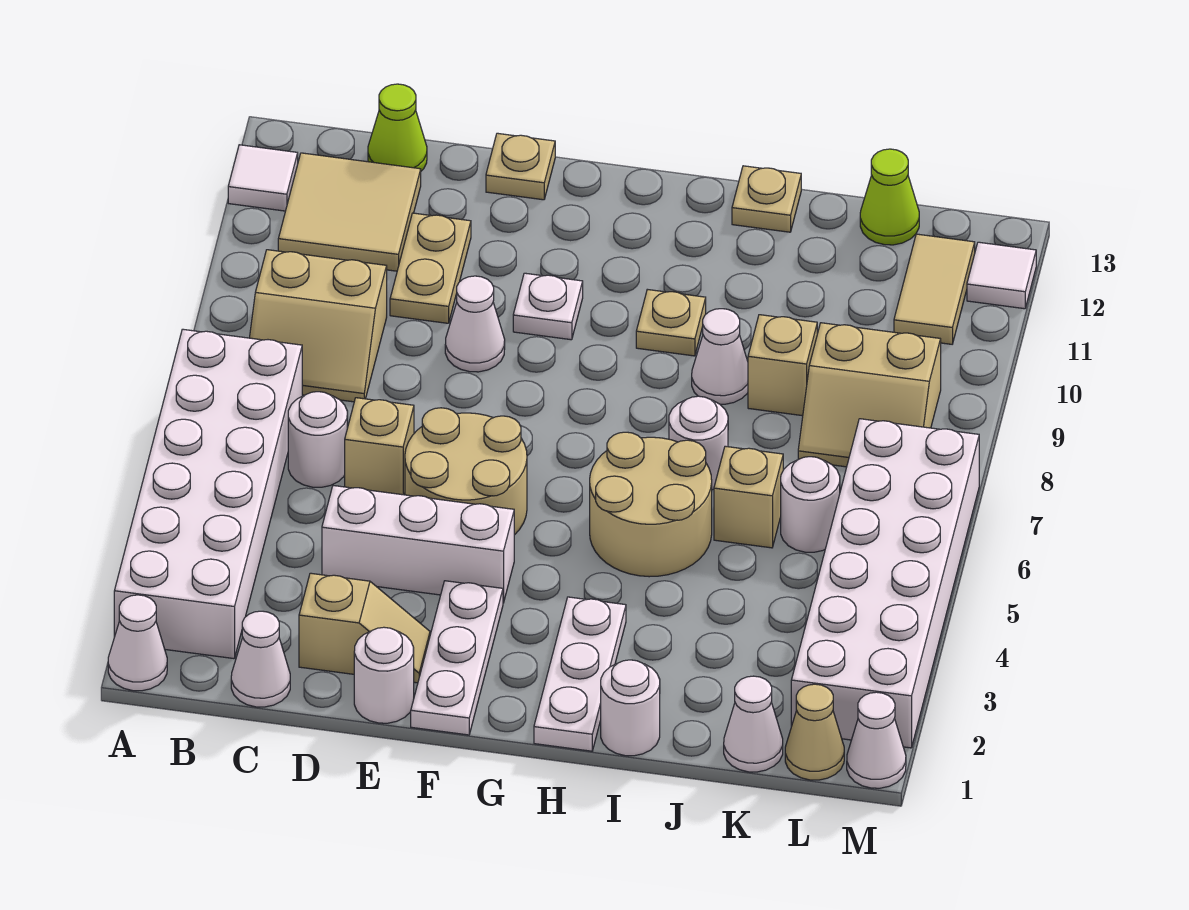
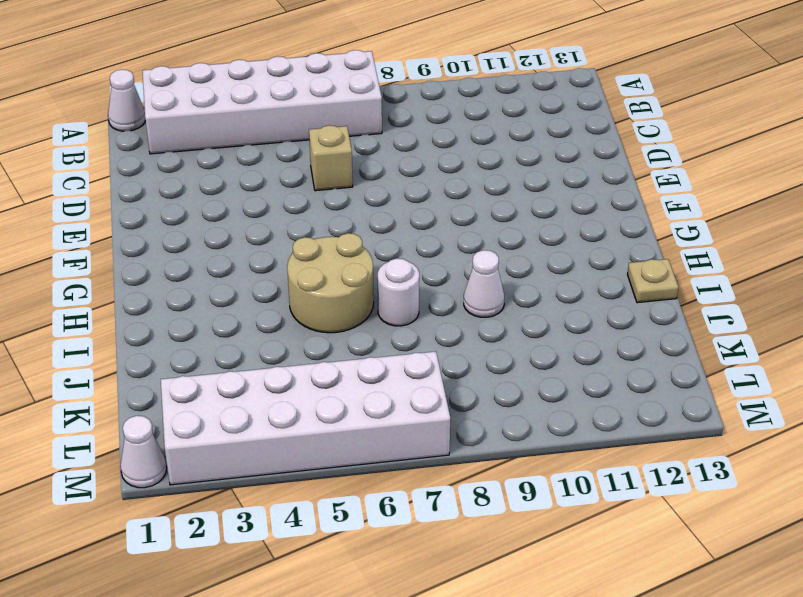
none -> white 1x1 tile [228,145,298,211]
none -> tan 2x2 slope [250,250,387,402]
none -> tan 2x2 tile [278,153,421,271]
none -> white 1x1 cone [231,611,290,707]

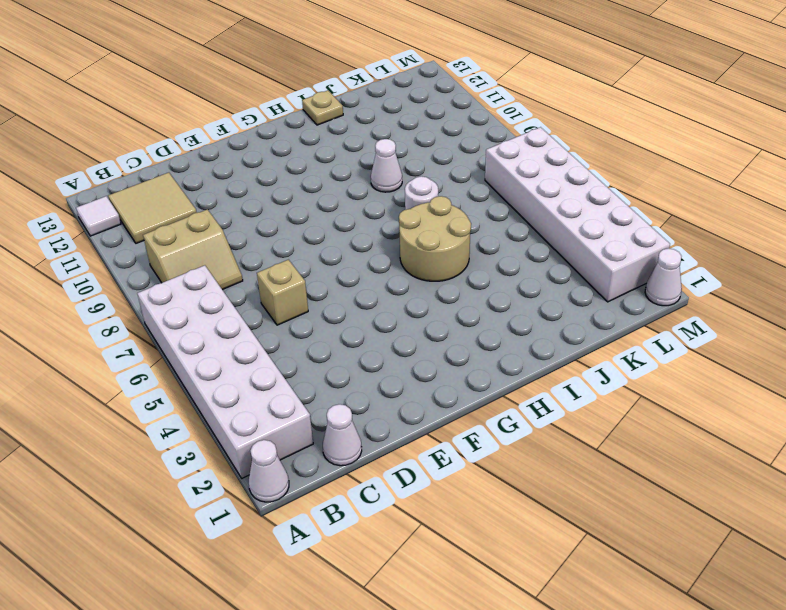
none -> white 1x1 round brick [288,392,347,487]
none -> lime 1x1 cone [368,84,427,171]
none -> tan 1x2 slope [299,573,430,683]
none -> white 1x3 brick [322,486,514,603]

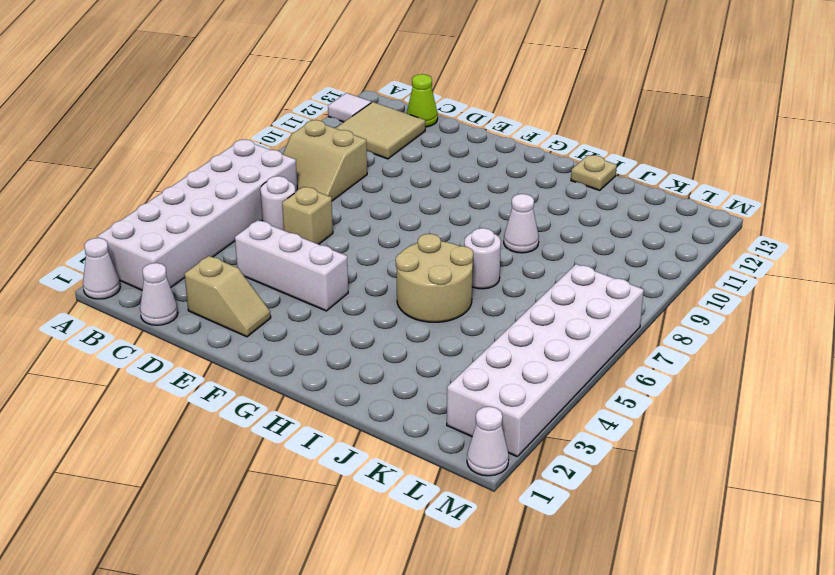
none -> tan 1x2 plate [390,213,471,323]
none -> white 1x1 round brick [354,627,414,723]
none -> tan 2x2 round brick [405,408,527,535]
none -> white 1x1 cone [445,276,505,372]

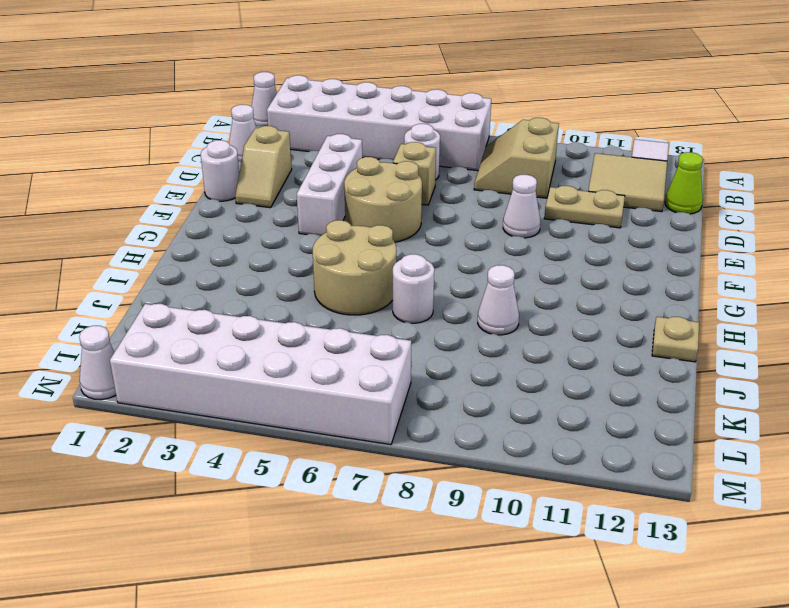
none -> tan 1x1 plate [486,133,555,200]
none -> white 1x3 plate [411,581,503,735]
none -> white 1x1 plate [513,273,583,340]
none -> white 1x3 plate [534,597,626,751]

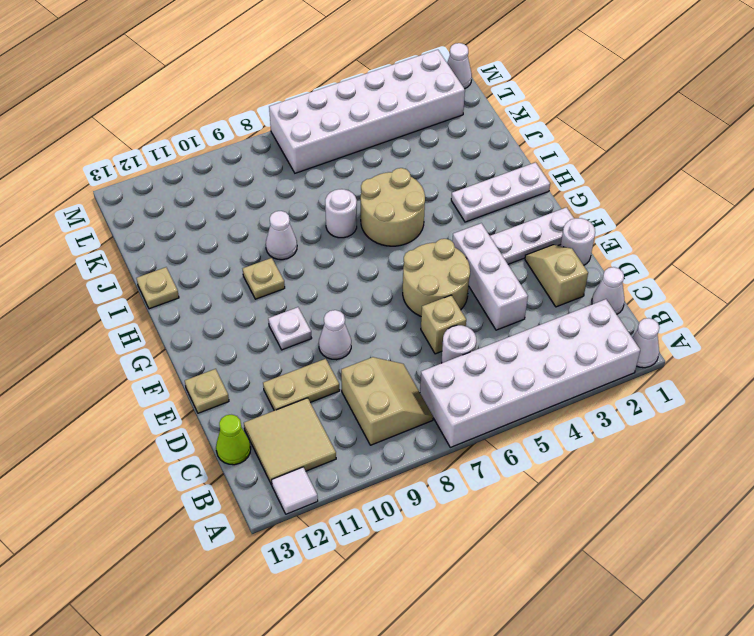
none -> white 1x1 round brick [601,660,660,756]
none -> tan 1x1 brick [714,446,783,548]
none -> tan 1x1 brick [748,315,817,416]
none -> white 1x1 cone [724,676,783,772]

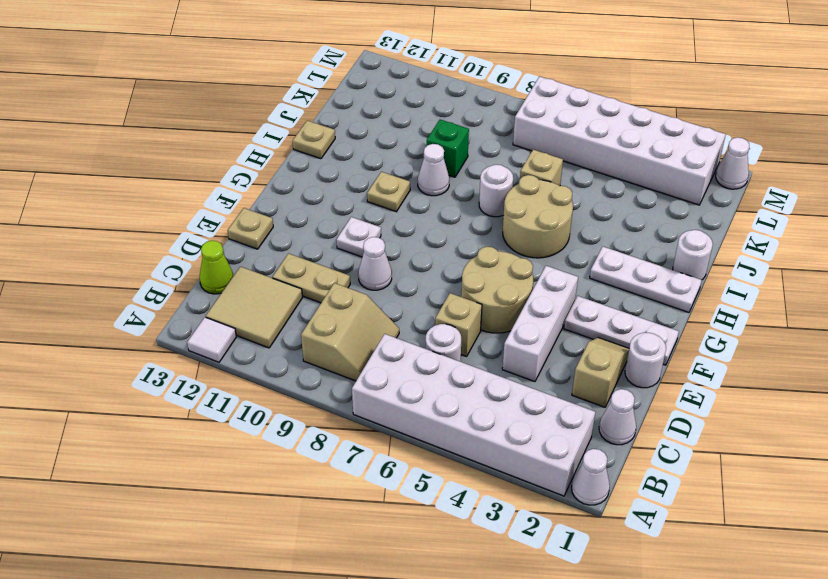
green 1x1 brick [426,120,469,177] -> tan 1x1 brick [748,315,817,416]
none -> white 1x1 cone [724,676,783,772]
none -> white 1x1 round brick [781,457,840,552]
none -> tan 2x2 slope [798,323,941,467]
none -> lime 1x1 cone [860,149,919,245]

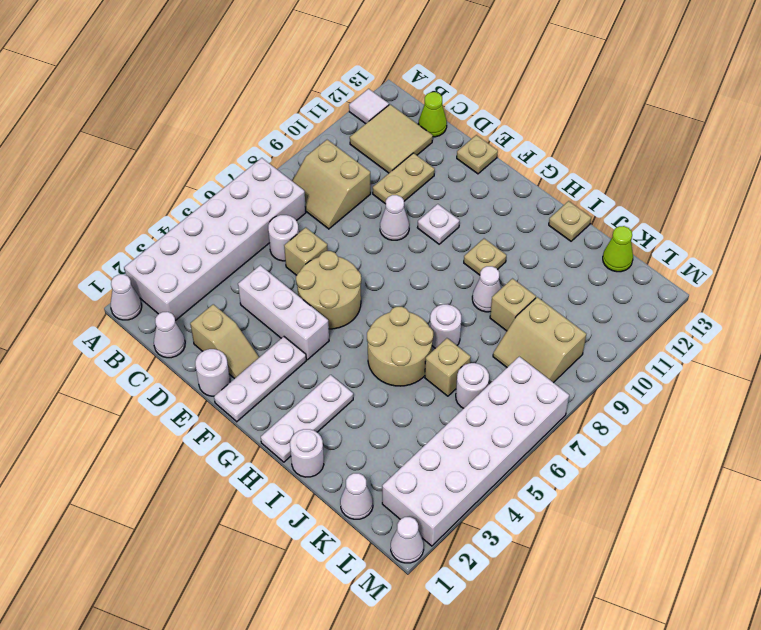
none -> tan 1x1 cone [785,684,844,780]
none -> tan 1x2 tile [894,234,975,344]
none -> white 1x1 tile [967,242,1036,309]

